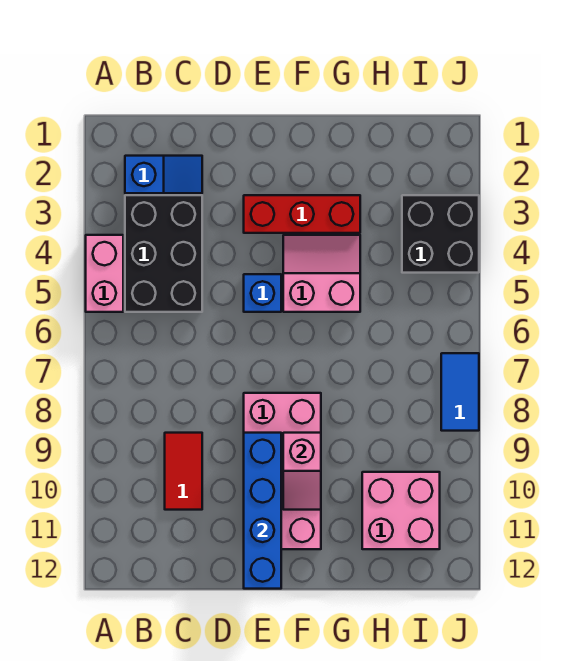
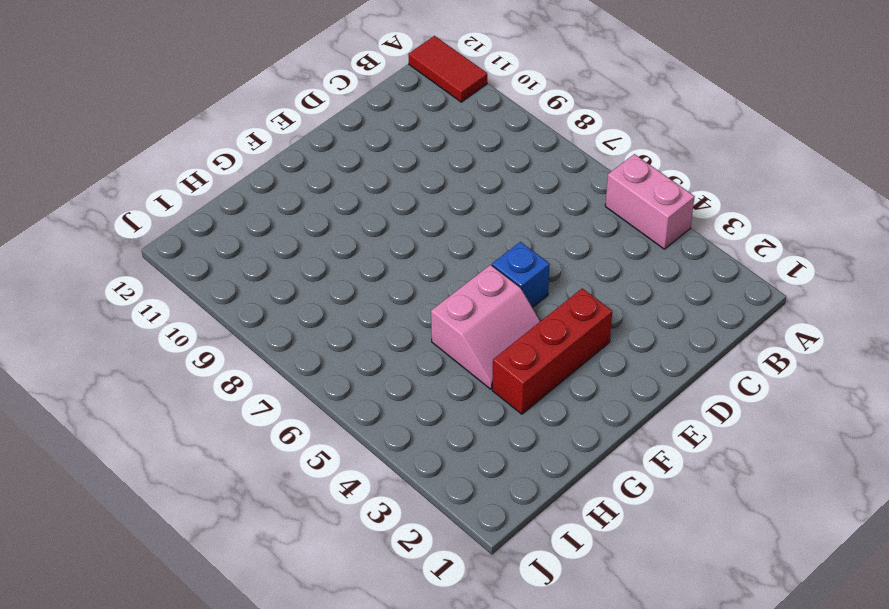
red 1x2 tile [408,36,487,102] -> red 1x2 tile moved to [165,433,202,510]
none -> blue 1x2 slope [125,156,202,193]
none -> black 2x3 brick [125,195,202,312]
none -> pink 2x4 brick [244,393,321,549]

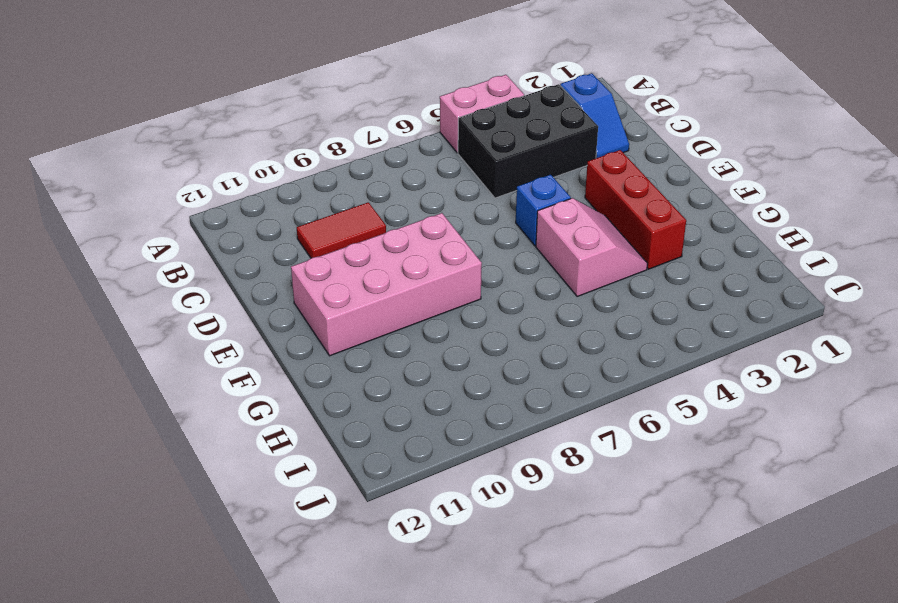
none -> pink 2x2 brick [362,472,440,549]
none -> black 2x2 brick [402,195,479,273]
none -> blue 1x2 tile [441,353,479,431]

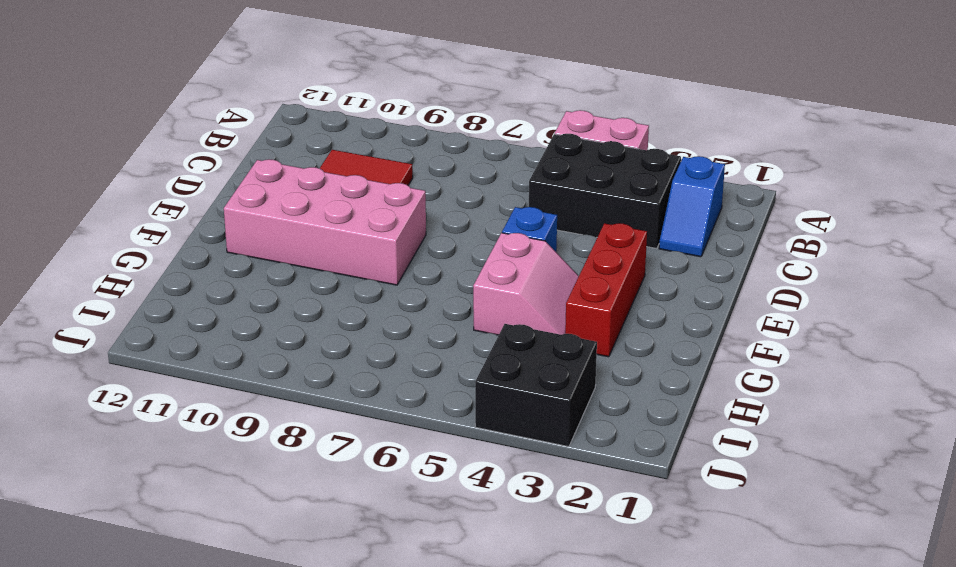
none -> pink 2x2 brick [362,472,440,549]
none -> blue 1x2 tile [441,353,479,431]
none -> blue 1x4 brick [244,433,281,589]

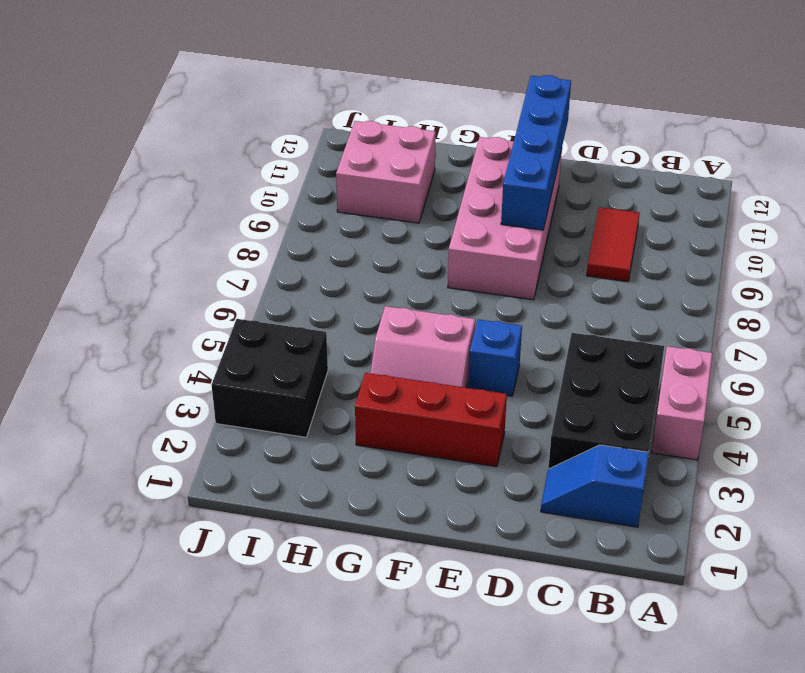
none -> blue 1x2 tile [441,353,479,431]
none -> pink 1x2 slope [283,433,321,510]

